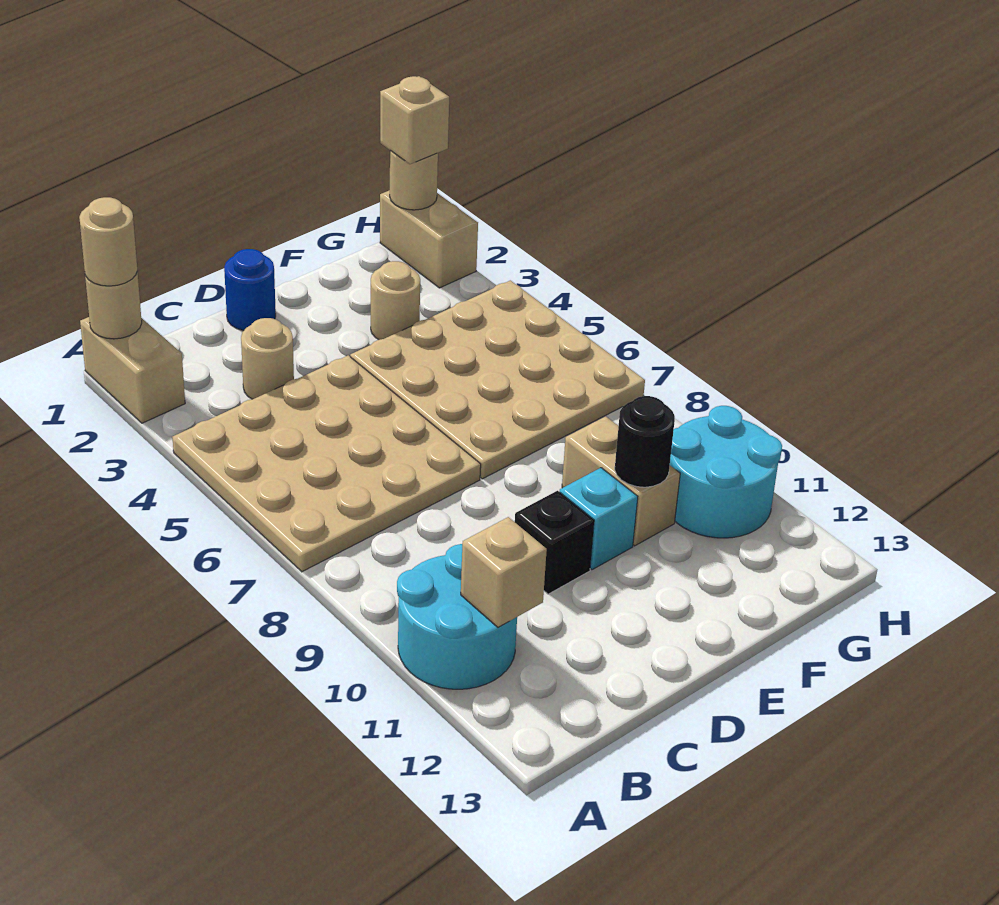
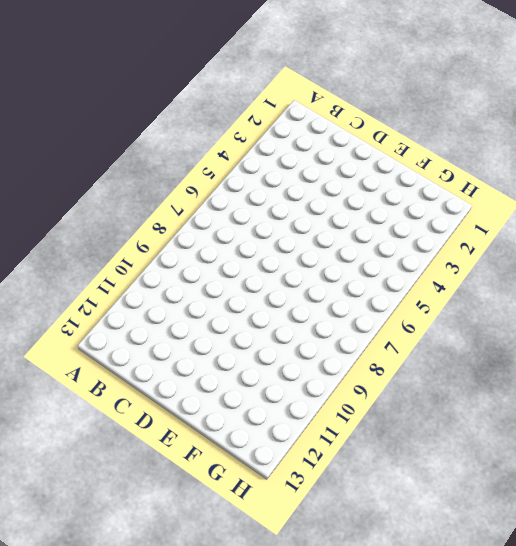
none -> tan 1x2 brick [80,317,185,423]
none -> tan 4x4 plate [172,355,481,572]
none -> cyan 2x2 round brick [397,544,517,689]

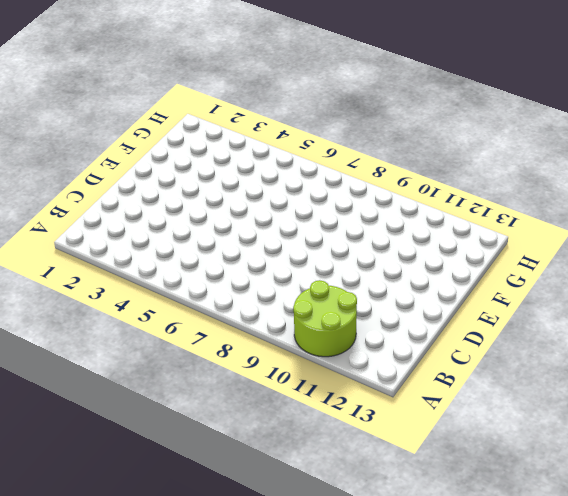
lime 2x2 round brick [293,280,357,357] -> cyan 2x2 round brick [397,544,517,689]
none -> tan 1x2 brick [80,317,185,423]
none -> tan 4x4 plate [172,355,481,572]
none -> tan 1x1 round brick [241,318,294,399]

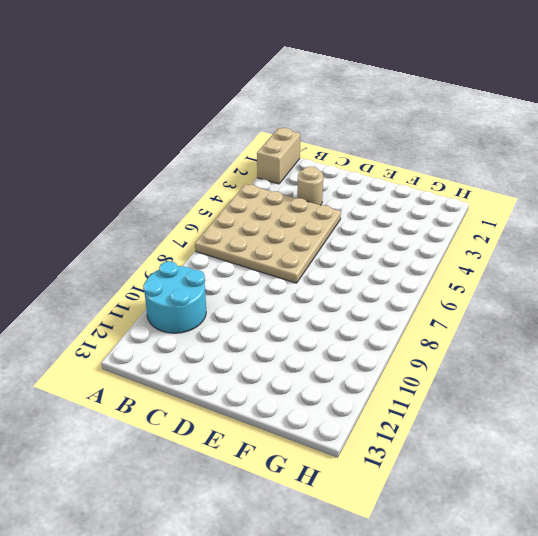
none -> blue 1x1 round brick [224,249,276,331]
none -> black 1x1 brick [515,491,594,594]
none -> tan 4x4 plate [350,280,645,479]

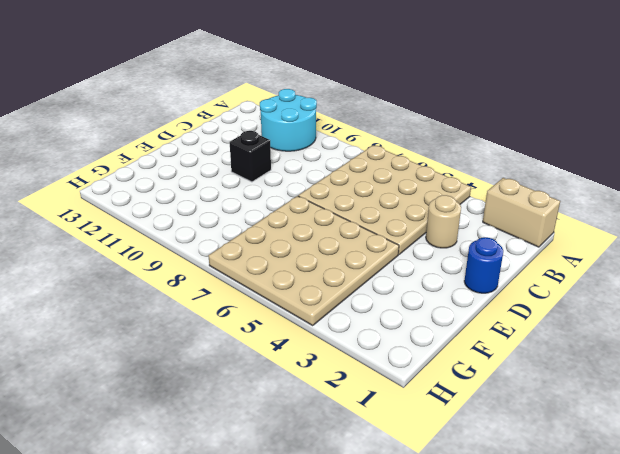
none -> cyan 1x1 brick [560,468,638,570]
none -> tan 1x1 round brick [371,261,420,340]
none -> tan 1x2 brick [562,416,680,546]

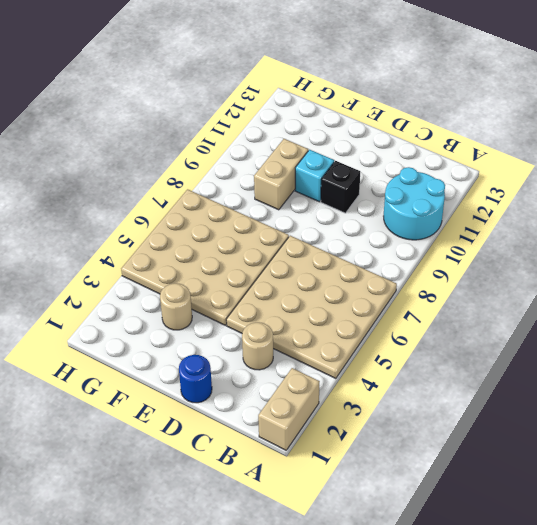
none -> cyan 2x2 round brick [670,406,782,538]
none -> tan 1x2 brick [380,190,478,288]
none -> tan 1x1 round brick [85,271,142,339]

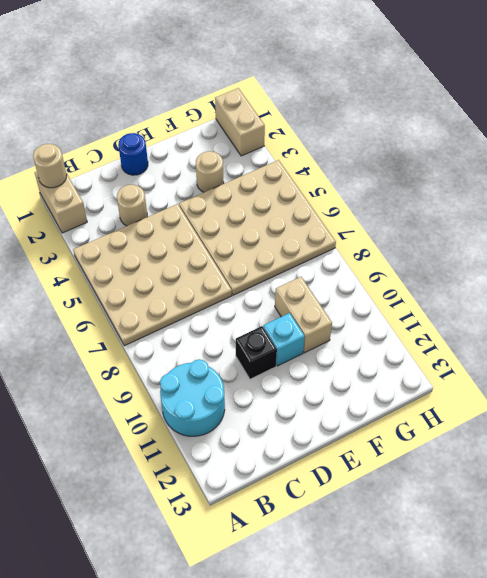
none -> cyan 2x2 round brick [670,406,782,538]
none -> tan 1x1 brick [461,517,547,627]
none -> black 1x1 round brick [615,396,675,487]

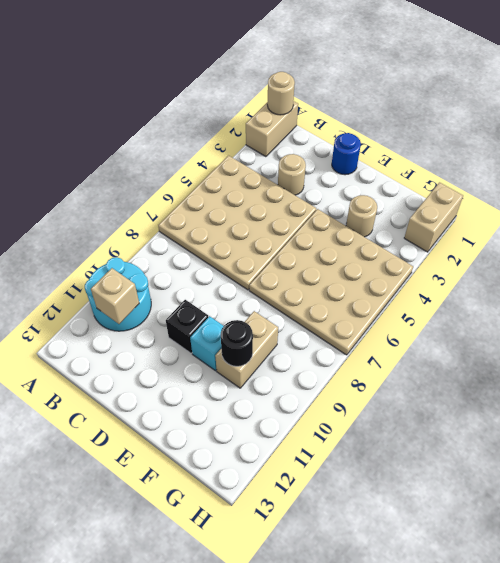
none -> cyan 2x2 round brick [670,406,782,538]
none -> tan 1x1 round brick [390,150,438,210]
none -> tan 1x1 round brick [79,197,137,286]

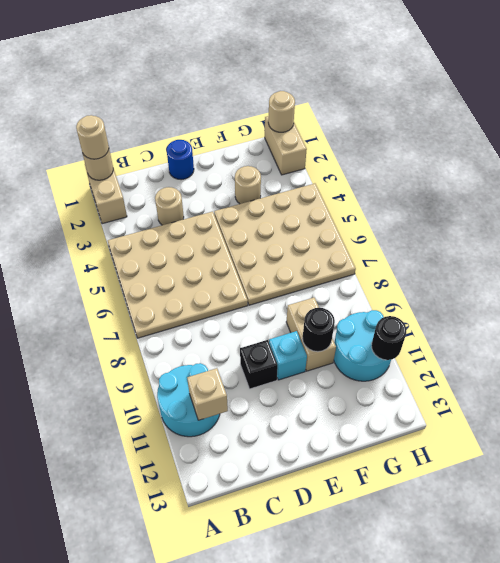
black 1x1 round brick [372,316,407,360] -> none
none -> tan 1x1 brick [380,76,449,164]

